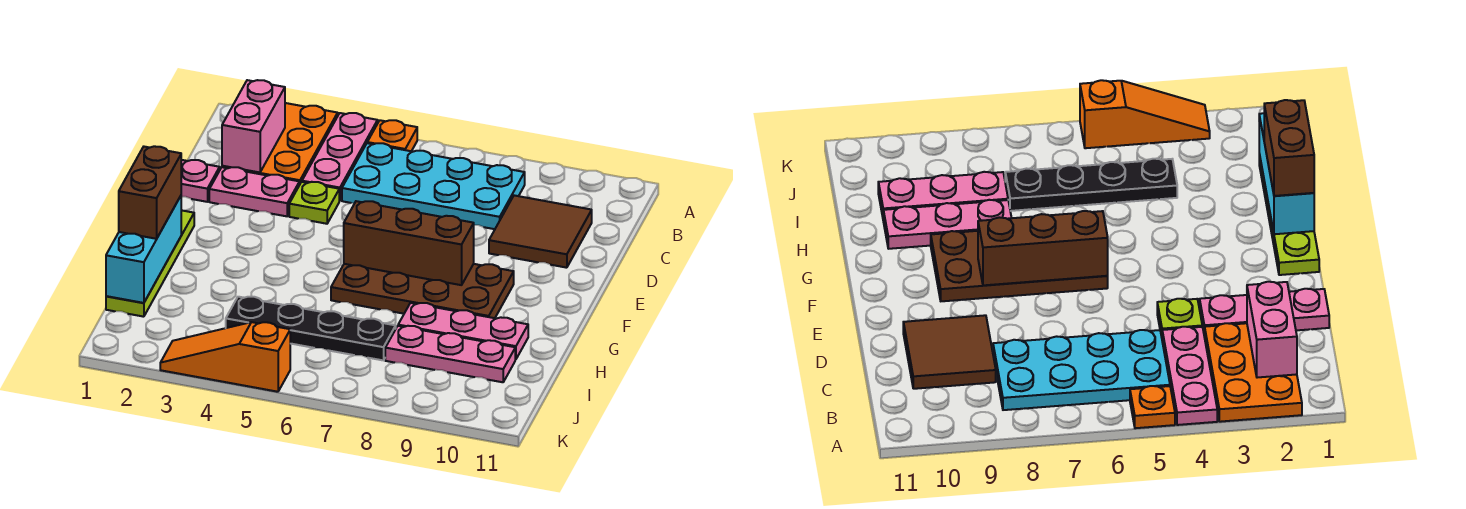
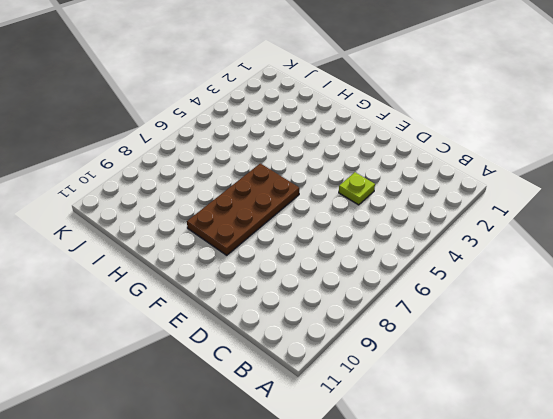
none -> orange 2x3 plate [222,103,338,185]
none -> pink 1x3 plate [302,113,378,201]
none -> orange 1x1 plate [367,120,417,151]

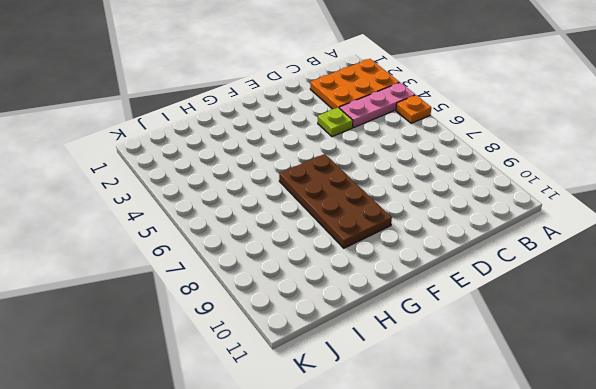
none -> cyan 2x4 plate [342,143,525,229]
none -> brown 2x2 tile [489,195,592,268]
none -> pink 1x1 plate [181,160,220,202]

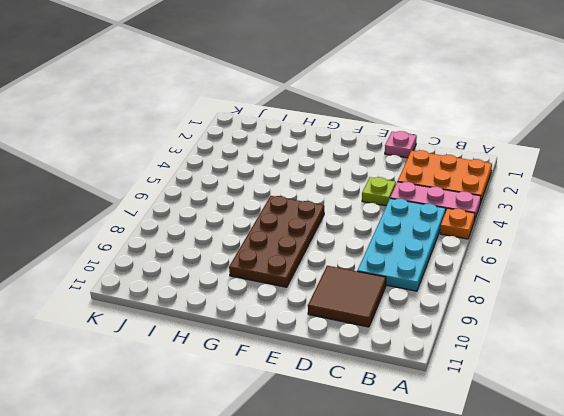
none -> pink 1x2 plate [209,167,299,216]
none -> lime 1x4 plate [106,210,194,317]
none -> pink 1x3 plate [398,303,528,359]

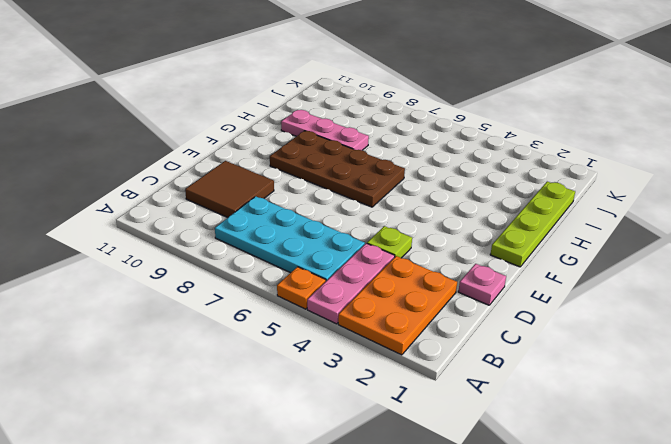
none -> pink 1x2 plate [209,167,299,216]
none -> black 1x4 plate [226,297,396,360]
none -> pink 1x3 plate [385,326,515,382]

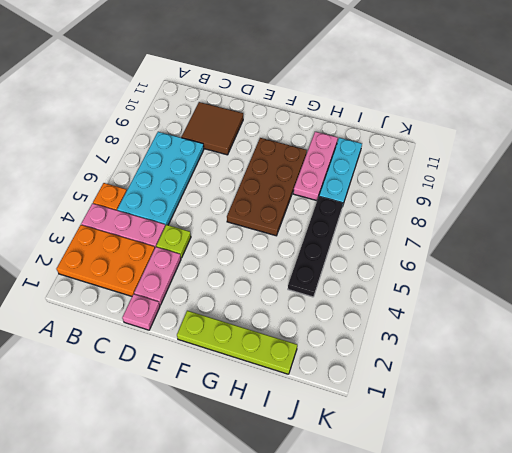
cyan 1x3 plate [319,138,362,204] -> pink 1x3 plate [385,326,515,382]
none -> orange 1x3 slope [160,322,290,392]
none -> pink 1x2 brick [222,80,285,172]
none -> brown 1x3 brick [344,201,474,285]

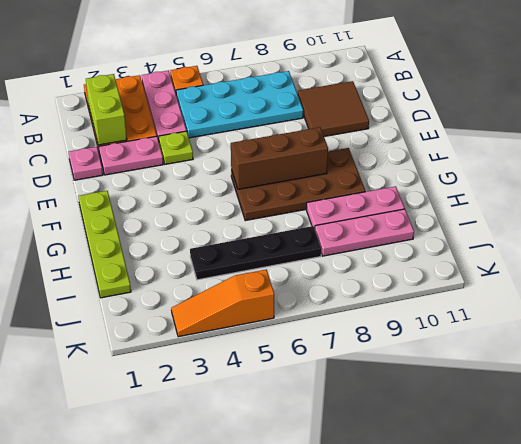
lime 1x2 brick [86,74,127,145] -> pink 1x2 brick [222,80,285,172]
none -> cyan 1x3 brick [106,196,181,303]
none -> brown 1x2 brick [119,146,181,239]

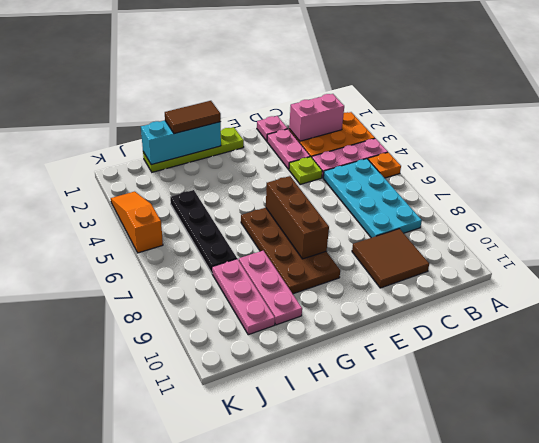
brown 1x2 tile [165,101,221,134] -> brown 1x2 brick [119,146,181,239]

